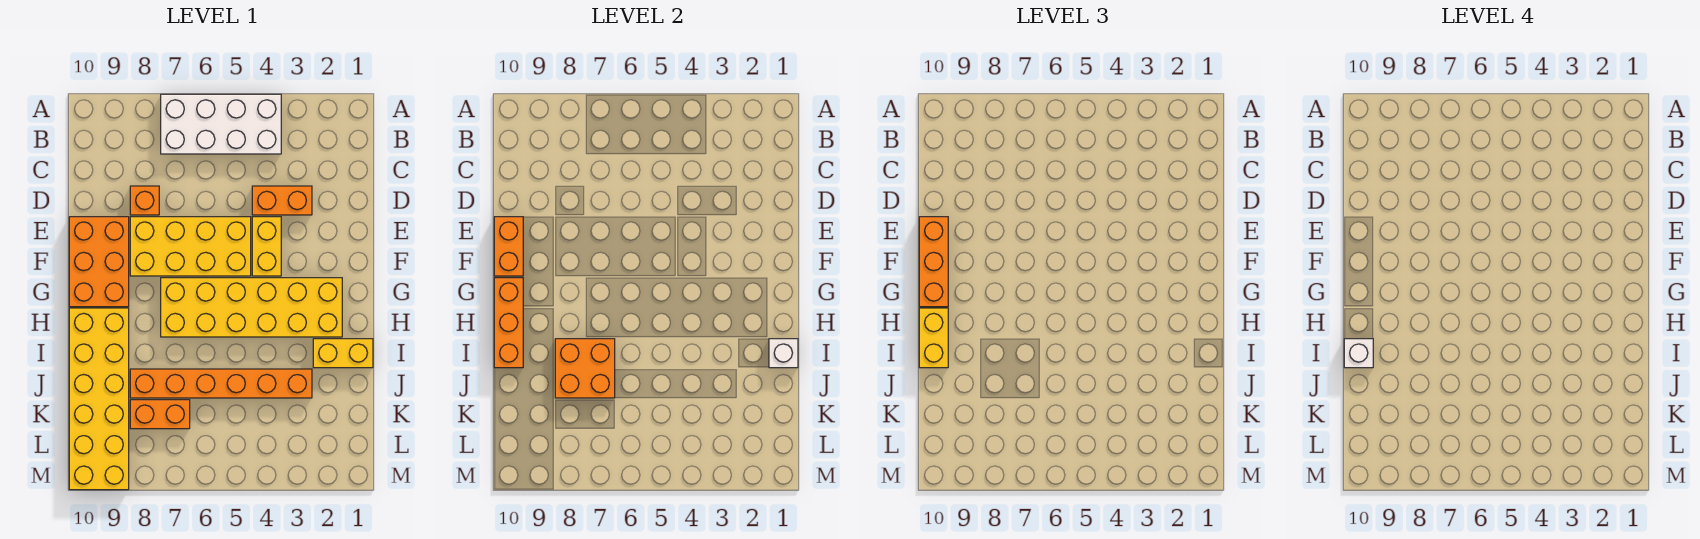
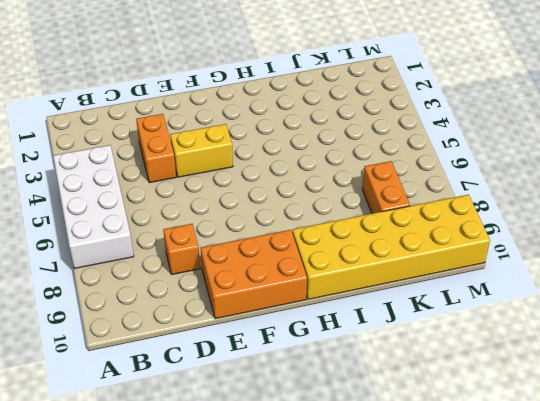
none -> yellow 2x4 brick [130,217,251,276]
none -> yellow 2x6 brick [161,278,342,337]
none -> yellow 1x2 brick [313,339,373,368]

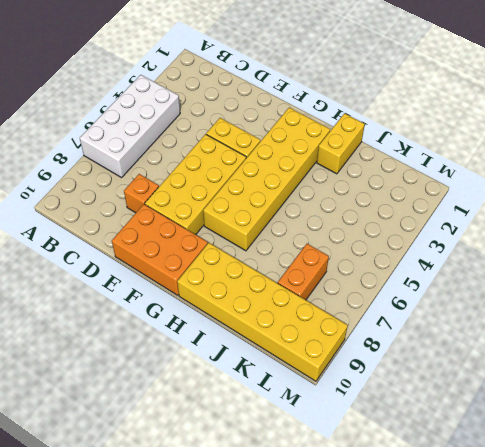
none -> orange 1x2 brick [252,186,312,215]
none -> orange 1x6 brick [130,369,312,398]
none -> orange 1x2 brick [494,217,523,276]

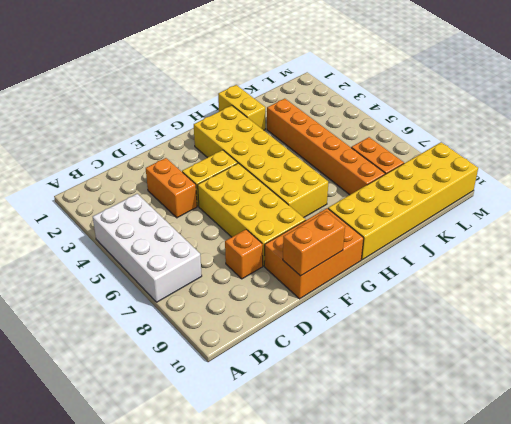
none -> orange 1x3 brick [494,278,523,368]
none -> white 1x1 brick [769,339,798,368]
none -> orange 2x2 brick [555,339,615,398]

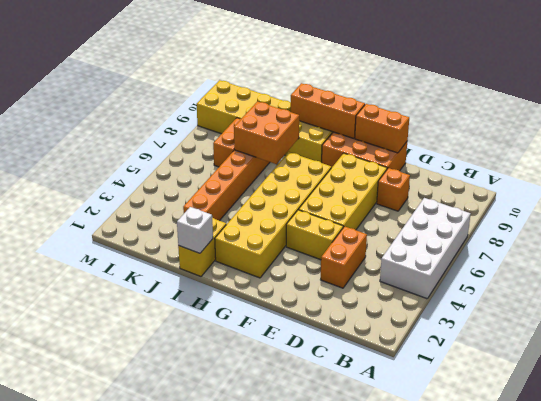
none -> orange 1x3 brick [919,217,948,307]
none -> yellow 1x2 brick [919,308,948,368]
none -> white 1x1 brick [1344,339,1373,368]

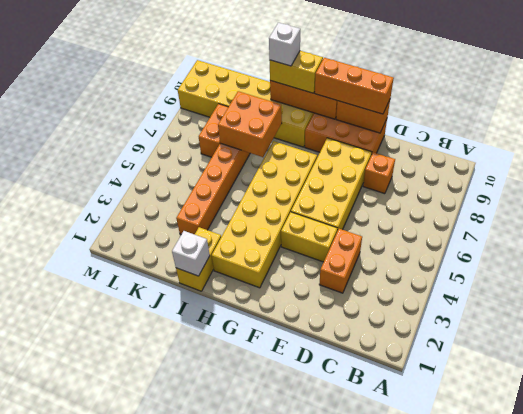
none -> white 2x4 brick [161,94,281,154]

